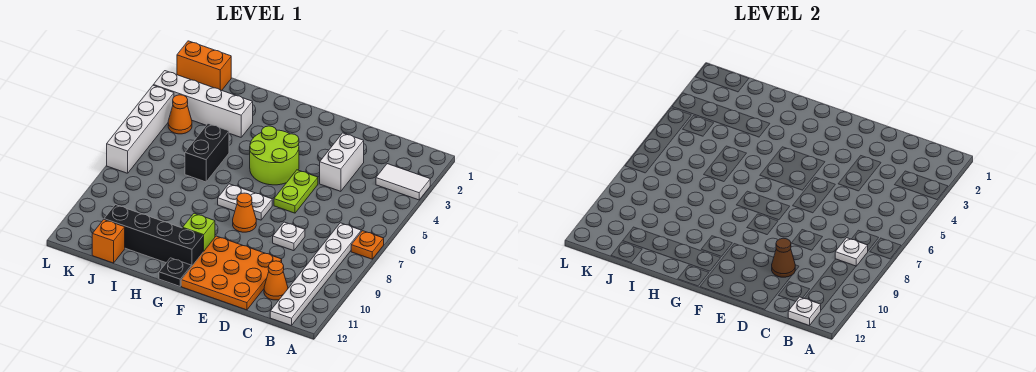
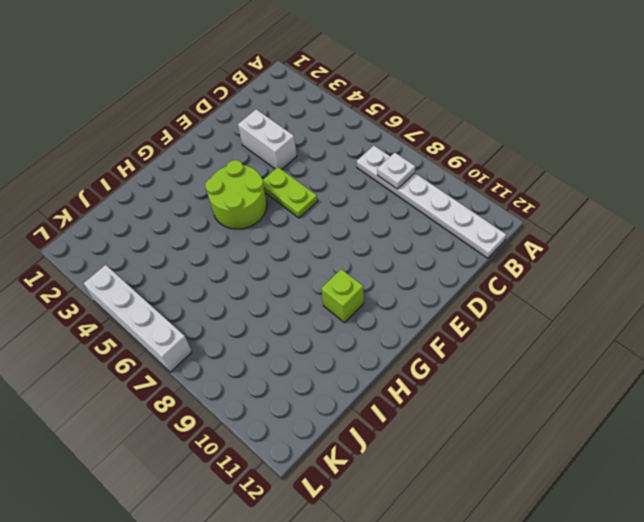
none -> white 1x2 tile [376,164,430,200]
none -> orange 1x1 plate [351,231,384,259]
none -> orange 1x1 cone [264,261,288,300]

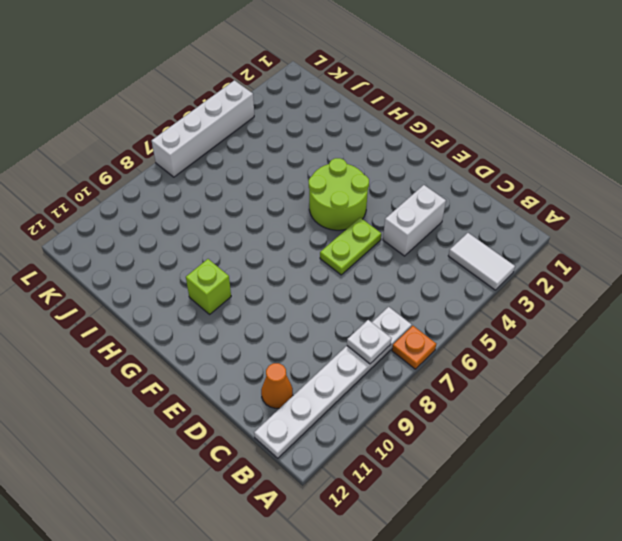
none -> white 1x1 plate [273,222,305,251]
none -> orange 3x3 plate [181,236,282,310]
none -> white 1x2 plate [218,184,272,220]

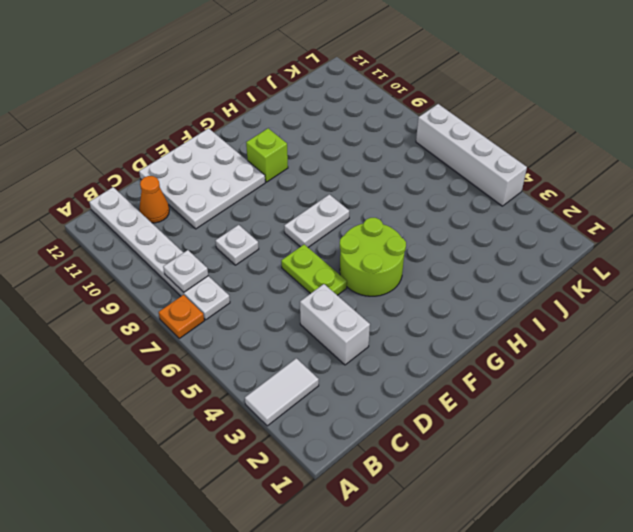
white 3x3 plate [139,128,265,229] -> orange 3x3 plate [181,236,282,310]
none -> orange 1x1 cone [233,193,256,232]
none -> black 1x4 brick [104,205,203,267]
none -> black 1x1 plate [159,258,191,286]

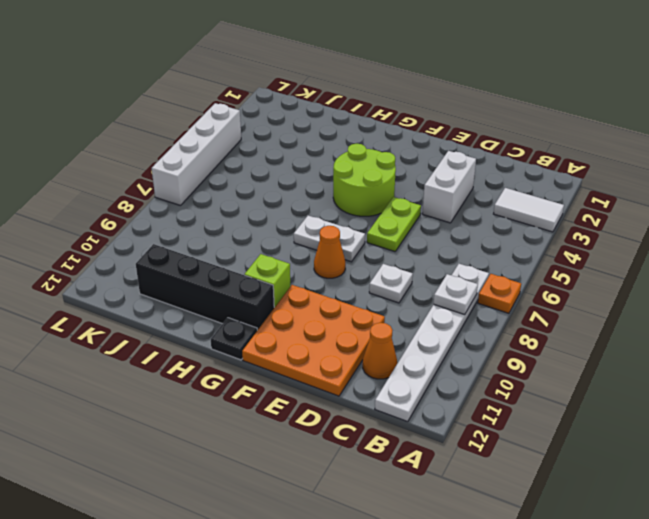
none -> white 1x4 brick [154,71,253,137]
none -> black 1x2 brick [185,124,229,182]
none -> orange 1x1 brick [92,220,125,263]

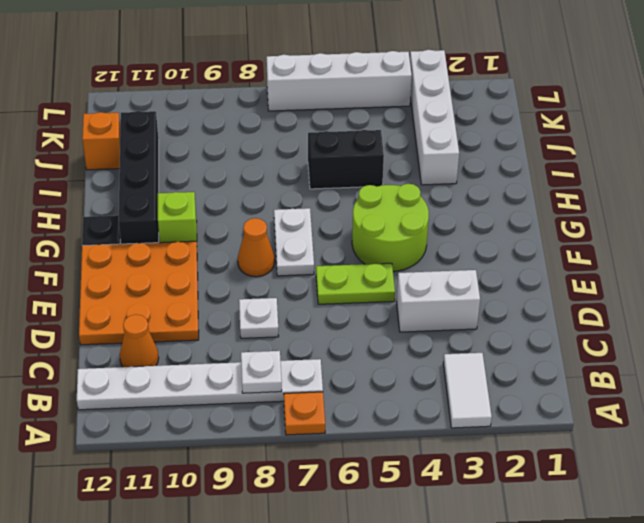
none -> orange 1x2 brick [177,41,231,90]
none -> orange 1x1 cone [168,95,192,134]
none -> white 1x1 plate [788,297,821,326]

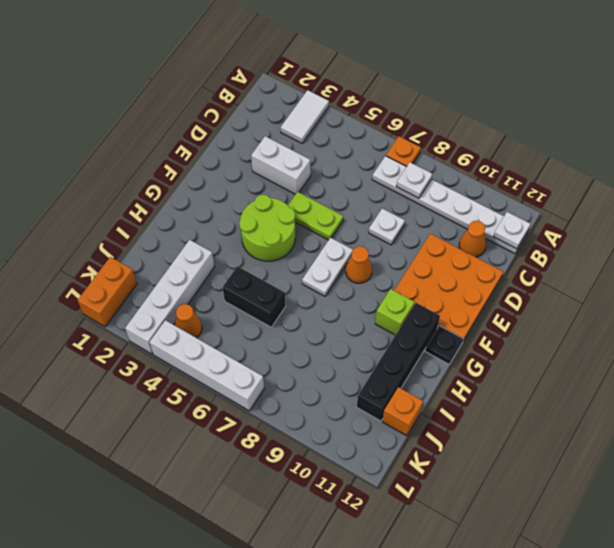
none -> brown 1x1 cone [772,238,795,277]

